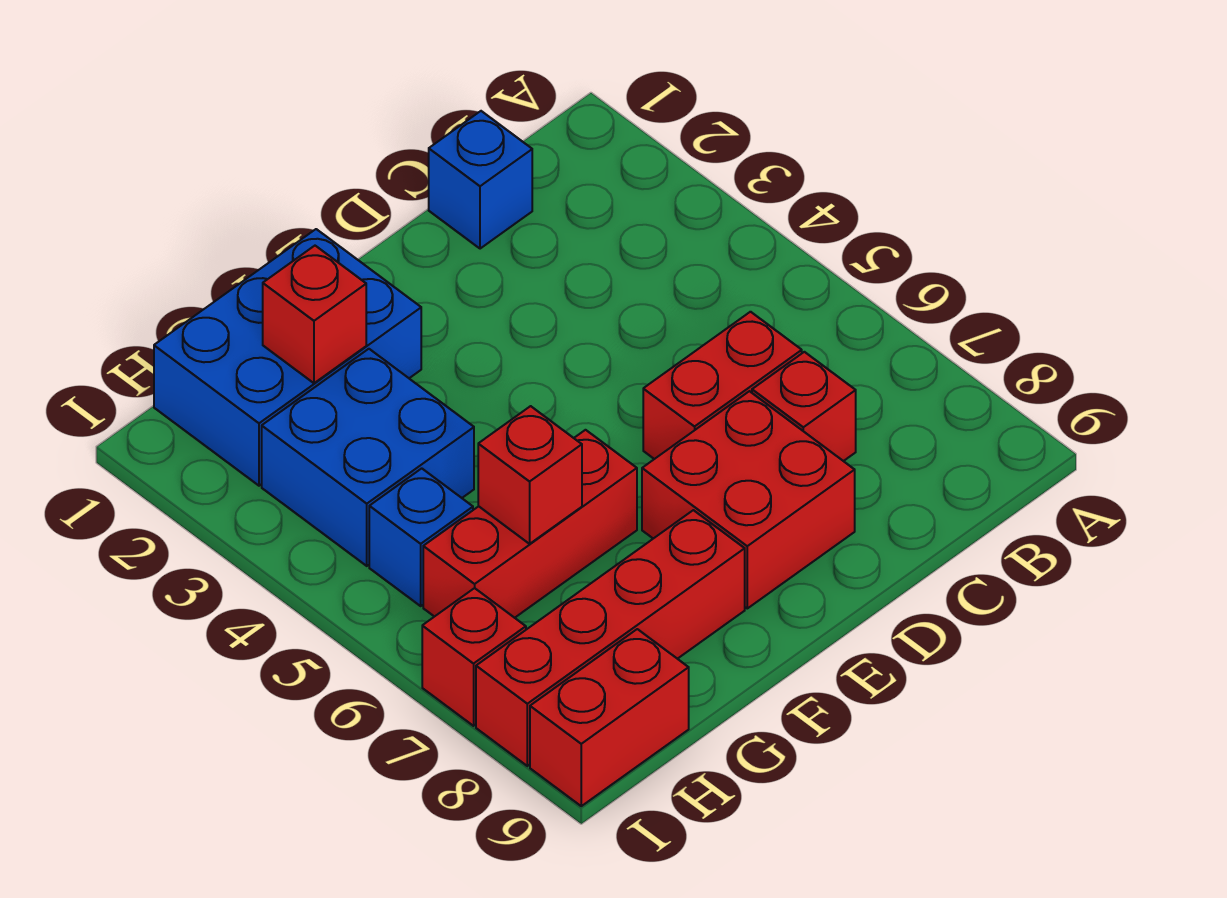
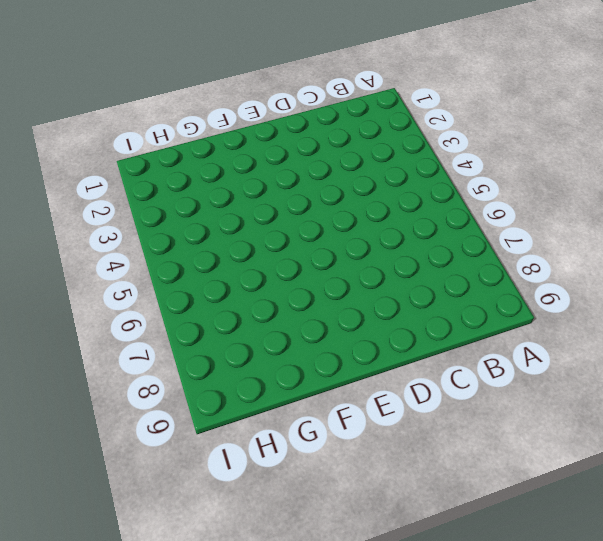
none -> blue 1x1 brick [429,111,532,249]
none -> red 1x2 brick [643,312,802,459]
none -> red 1x1 brick [752,352,856,461]

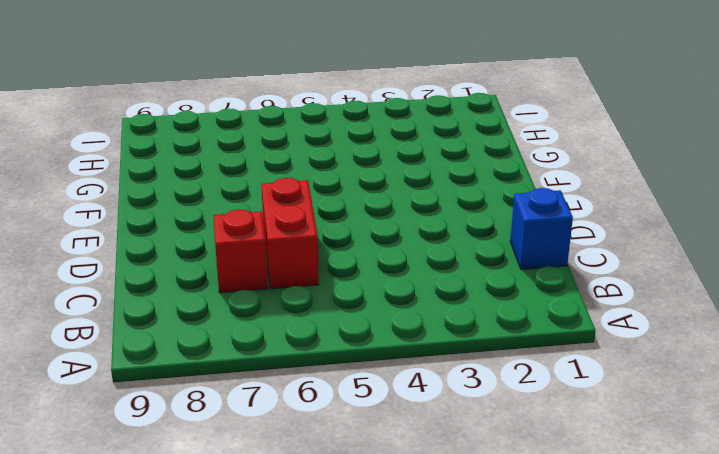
none -> red 2x2 brick [642,391,855,608]
none -> blue 2x3 brick [154,229,421,486]
none -> red 1x3 brick [423,430,637,618]

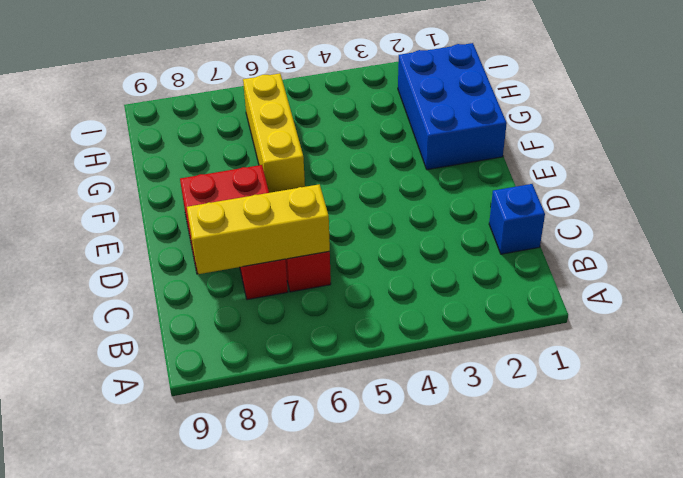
yellow 1x3 brick [187,184,330,274] -> none
yellow 1x3 brick [243,73,305,193] -> red 1x3 brick [423,430,637,618]
none -> red 1x4 brick [476,510,745,766]
none -> blue 2x2 brick [262,349,474,566]
none -> blue 1x1 brick [369,468,473,606]

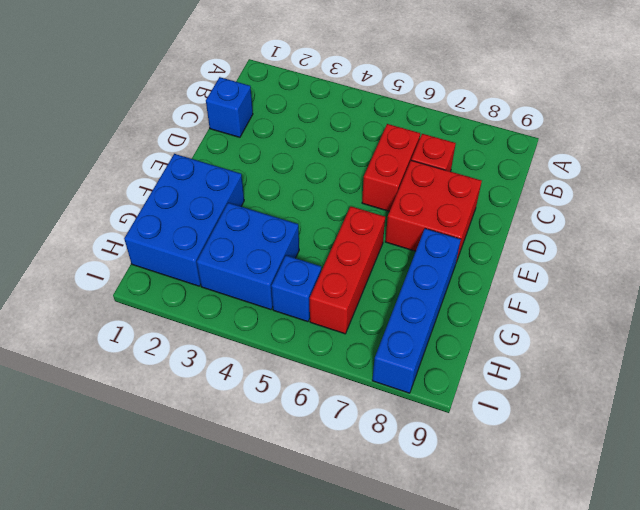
blue 1x4 brick [372,229,461,393] -> red 1x4 brick [476,510,745,766]
none -> red 1x2 brick [530,629,689,806]
none -> red 1x1 brick [422,588,526,726]
none -> red 1x1 brick [263,246,366,383]

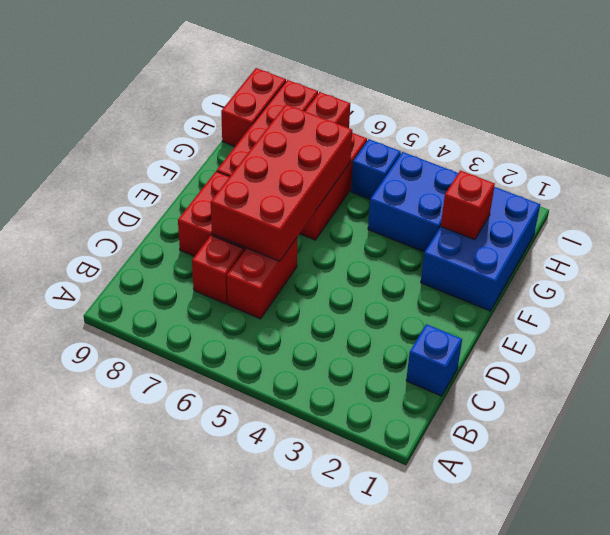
red 2x4 brick [211,105,352,261] -> red 1x1 brick [478,406,582,544]

